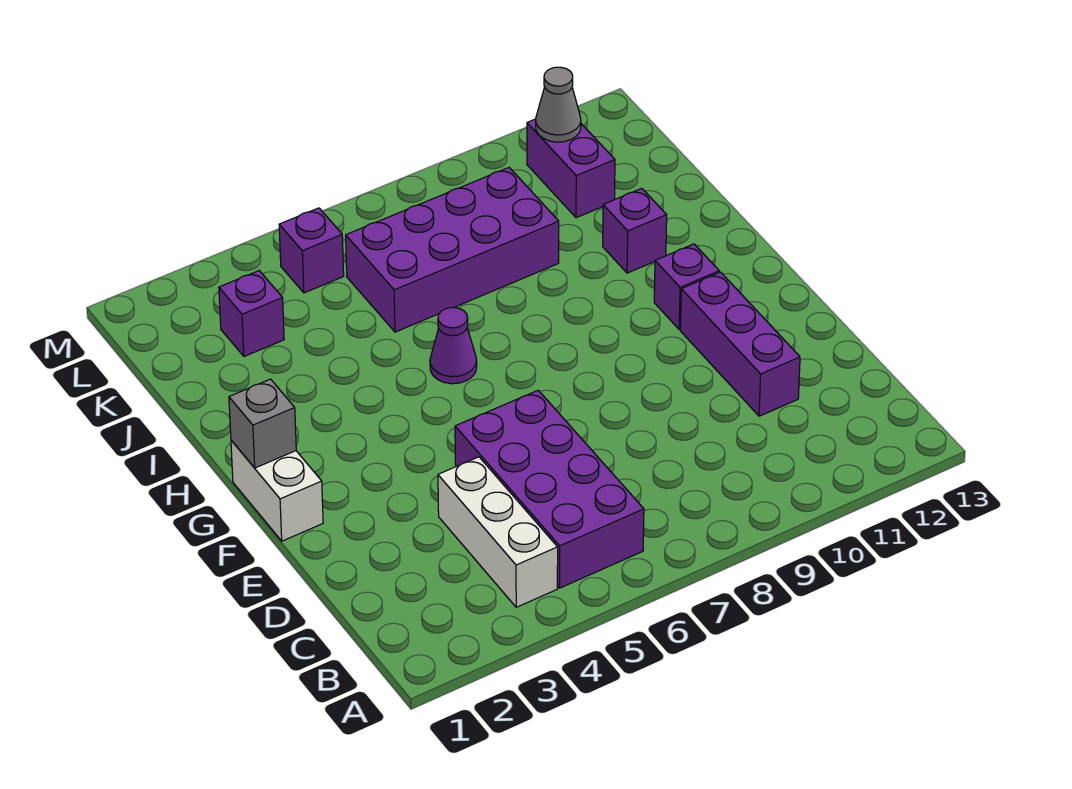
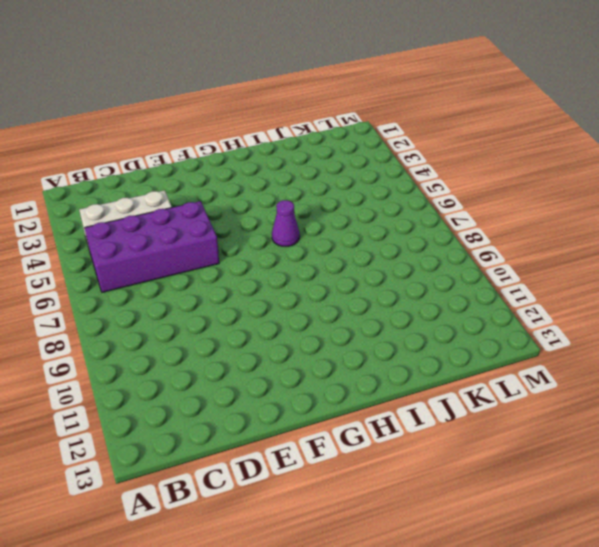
none -> purple 1x3 brick [680,272,800,416]
none -> white 1x2 brick [231,440,323,541]
none -> purple 1x1 brick [654,244,719,329]

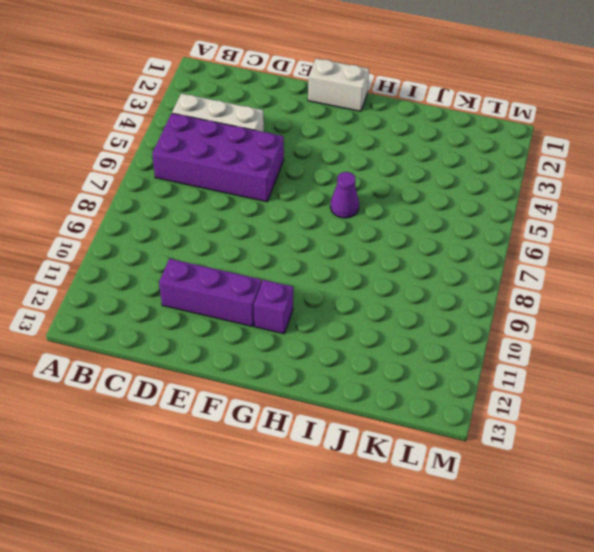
none -> purple 1x1 brick [603,188,667,273]
none -> purple 2x4 brick [346,168,559,332]
none -> purple 1x1 brick [219,271,284,356]

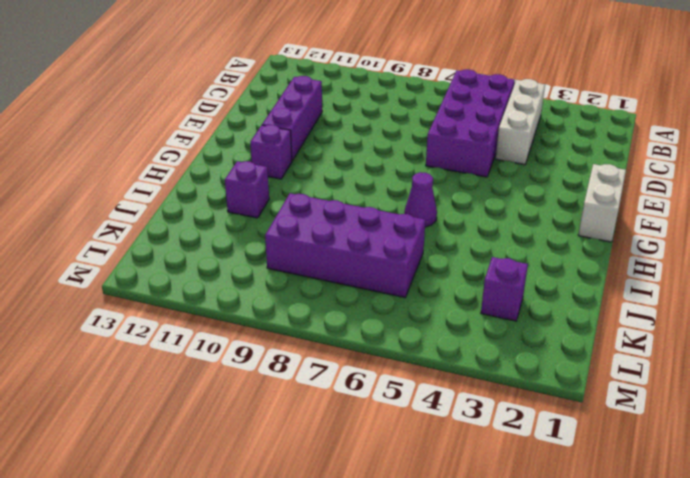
none -> purple 1x2 brick [527,119,615,218]
none -> purple 1x1 brick [279,208,344,293]
none -> grey 1x1 brick [229,379,296,468]

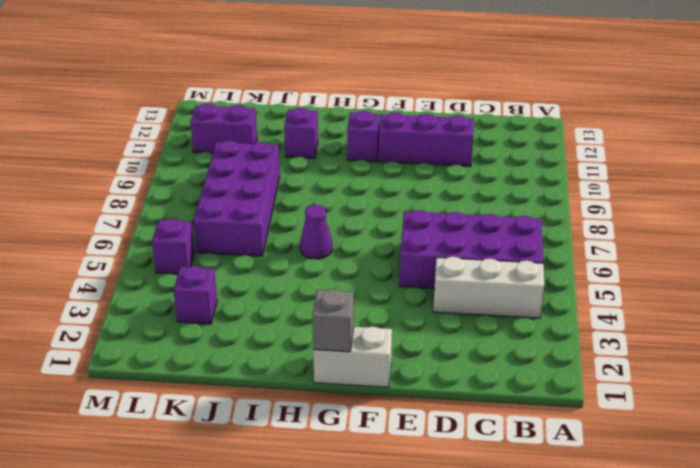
none -> grey 1x1 cone [536,67,581,142]

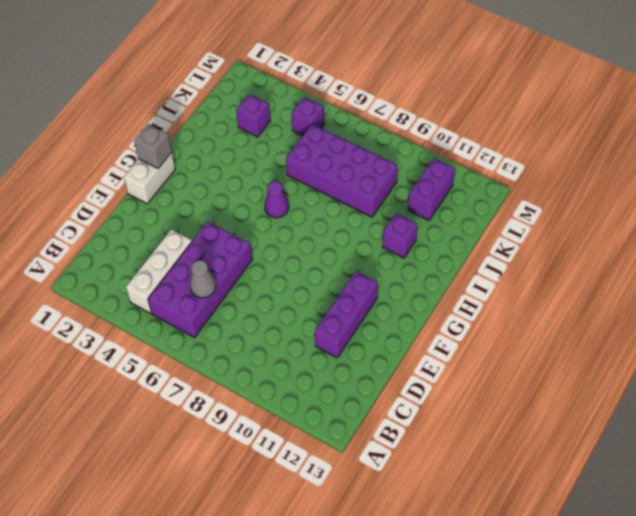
grey 1x1 cone [190,260,216,298] -> grey 1x1 cone moved to [536,67,581,142]
none -> purple 1x1 brick [654,244,719,329]

